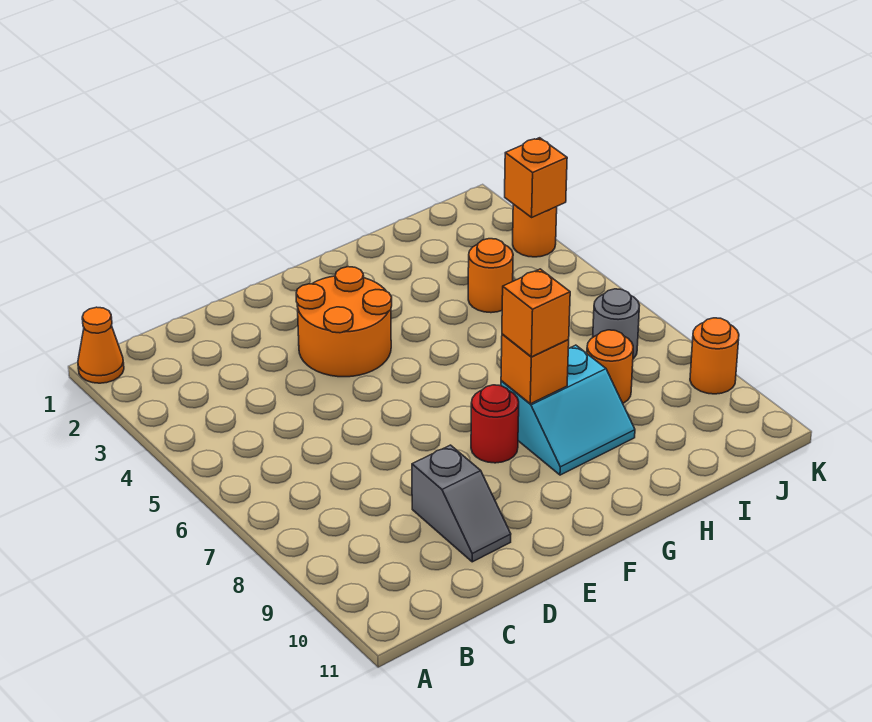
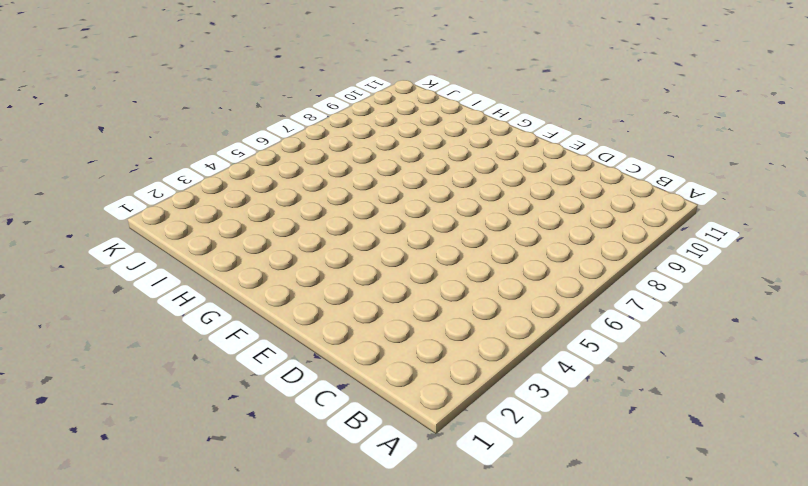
none -> orange 1x1 cone [78,307,124,383]
none -> grey 1x2 slope [412,445,511,562]
none -> orange 2x2 round brick [296,267,392,377]

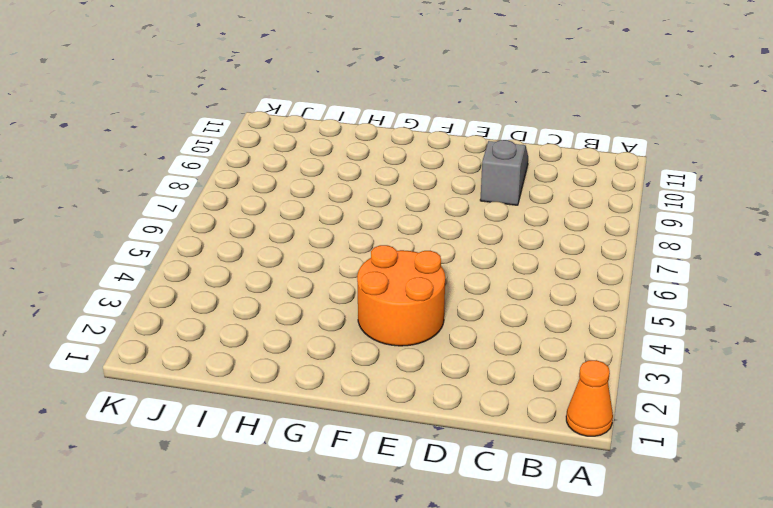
none -> red 1x1 round brick [471,385,519,463]
none -> cyan 2x2 slope [501,345,635,475]
none -> orange 1x1 round brick [468,239,513,313]

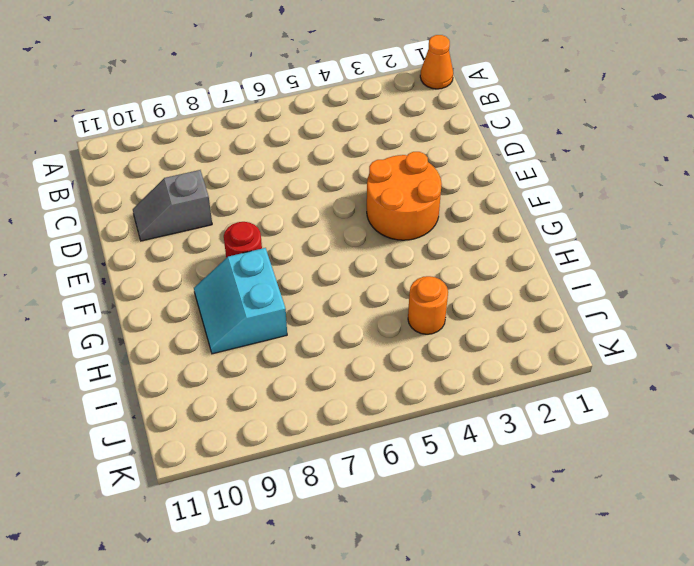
none -> orange 1x1 round brick [587,330,633,403]
none -> grey 1x1 round brick [593,289,640,359]
none -> orange 1x1 round brick [513,204,557,257]

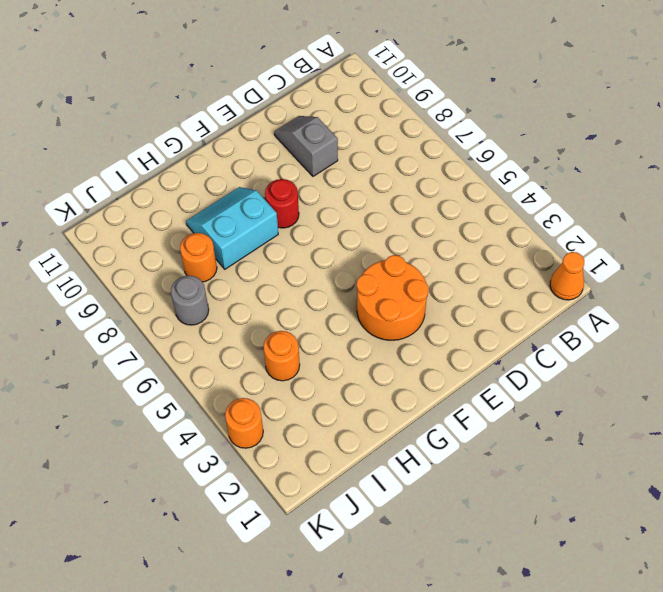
none -> orange 1x1 round brick [690,318,739,394]
none -> orange 1x1 brick [501,334,569,404]
none -> orange 1x1 brick [505,138,567,217]

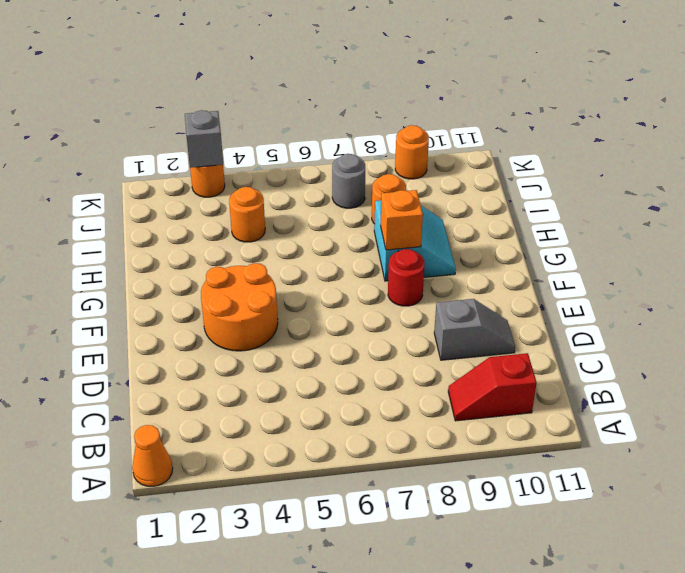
red 1x2 slope [448,353,537,421] -> none
grey 1x1 brick [185,110,223,168] -> orange 1x1 brick [505,138,567,217]
none -> orange 1x1 brick [502,269,570,357]

